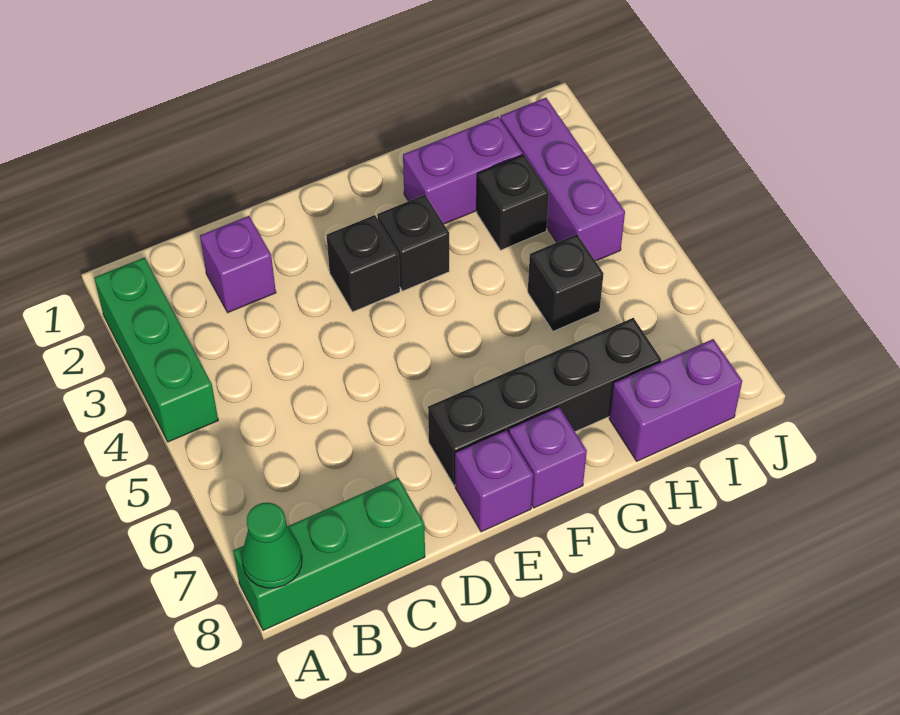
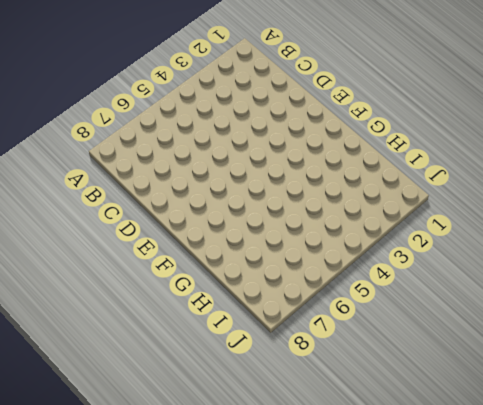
none -> green 1x3 brick [94,257,218,442]
none -> green 1x3 brick [233,478,425,630]
none -> purple 1x1 brick [200,216,276,313]

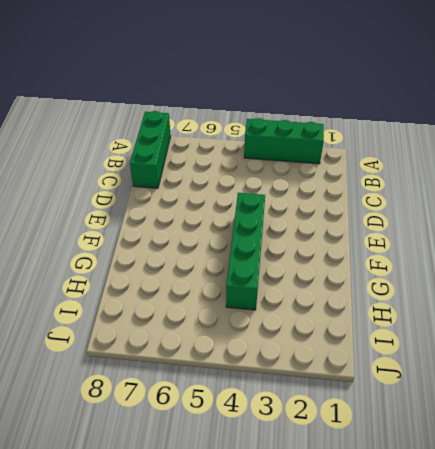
green 1x4 brick [226,193,265,310] -> none
none -> purple 1x1 brick [200,216,276,313]
none -> black 1x1 brick [327,215,400,312]
none -> black 1x4 brick [428,318,661,485]

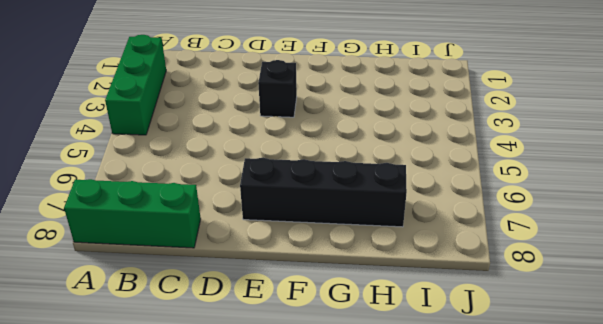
none -> purple 1x1 brick [200,216,276,313]
none -> purple 1x1 brick [455,430,533,532]
none -> black 1x1 brick [377,195,449,291]

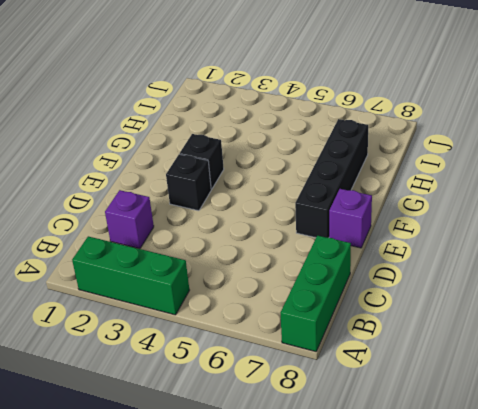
none -> purple 1x1 brick [509,407,587,508]
none -> purple 1x2 brick [403,117,523,224]
none -> black 1x1 brick [477,155,549,250]

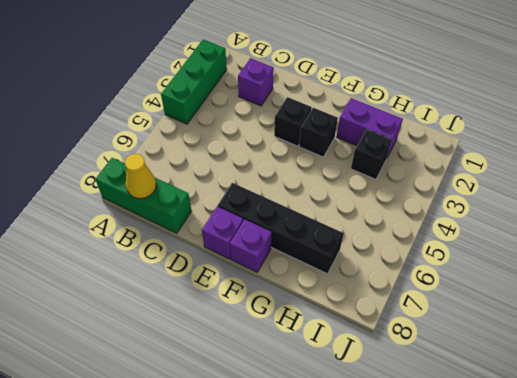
yellow 1x1 cone [125,154,156,198] -> none
none -> black 1x1 brick [528,234,604,331]
none -> purple 1x2 brick [609,339,742,461]
none -> purple 1x3 brick [500,98,625,261]

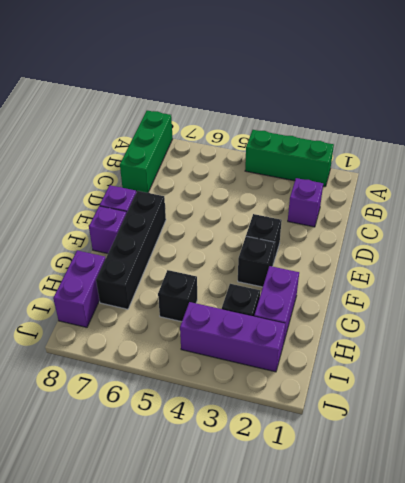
none -> green 1x1 cone [242,503,302,588]

